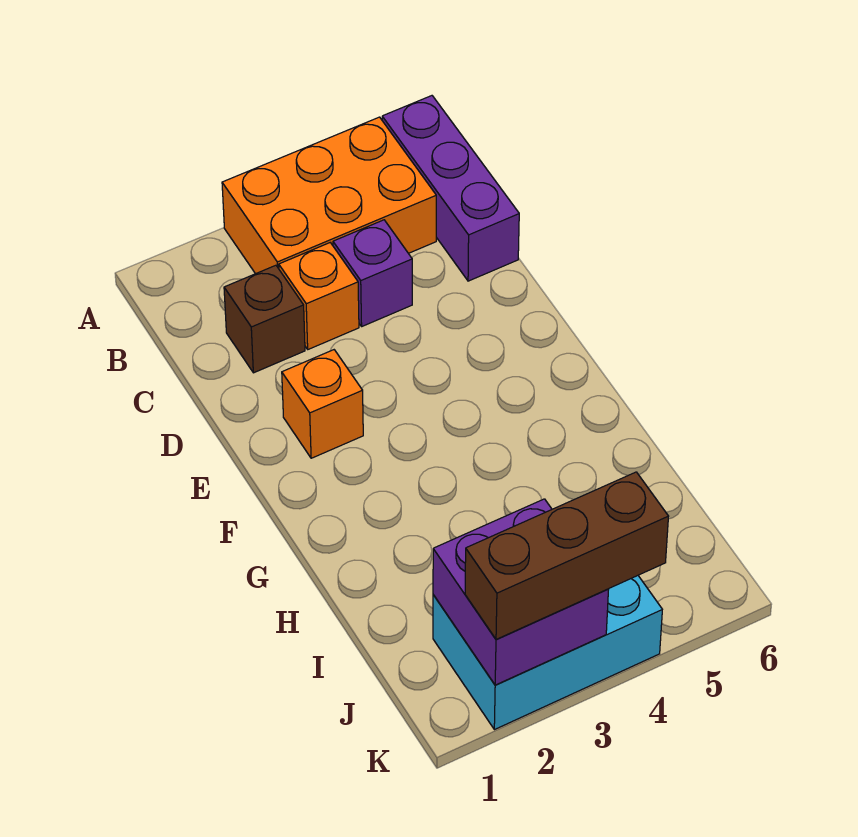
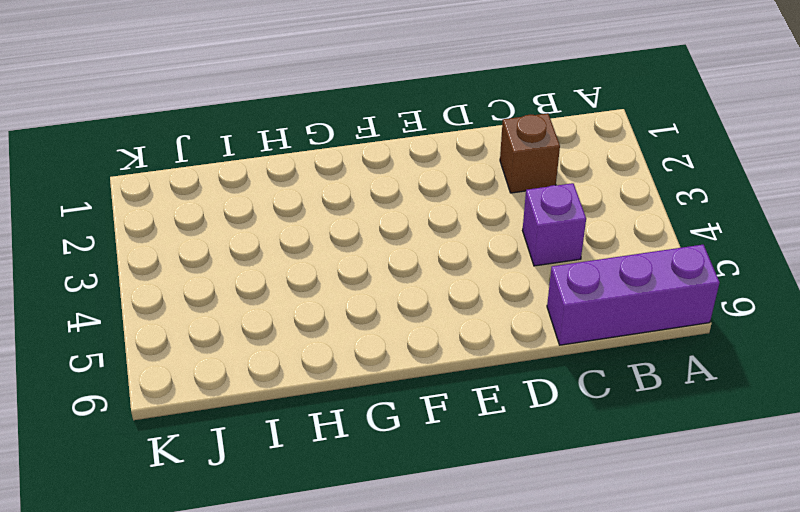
none -> orange 2x3 brick [222,117,436,274]
none -> orange 1x1 brick [279,243,359,349]

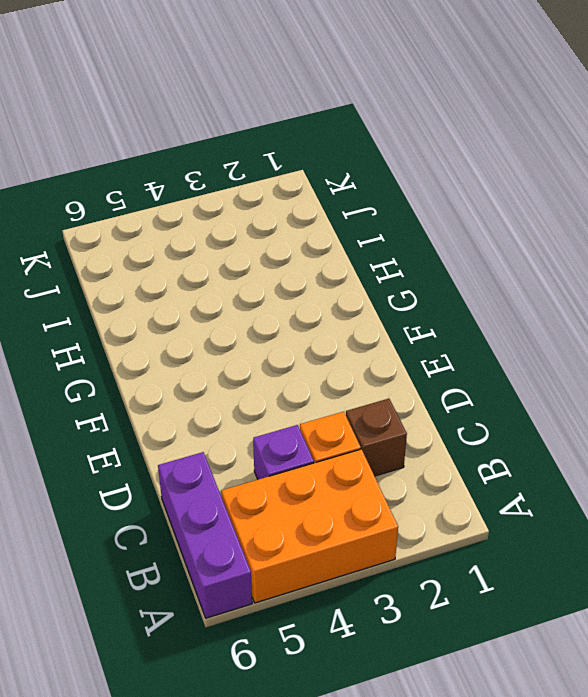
none -> orange 1x1 brick [282,350,363,458]
none -> cyan 2x3 brick [433,576,662,730]

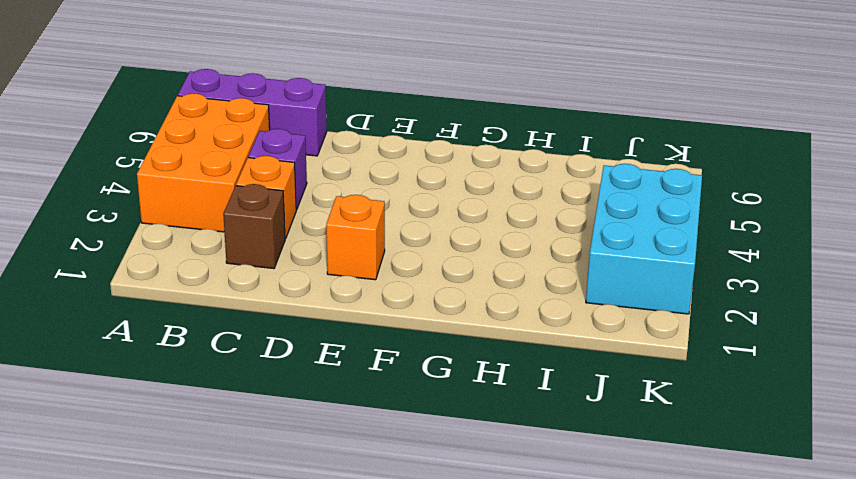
none -> purple 2x2 brick [433,499,609,685]
none -> brown 1x3 brick [465,472,669,639]

